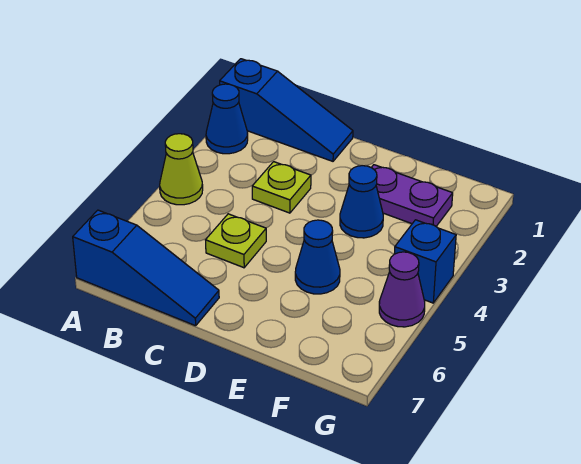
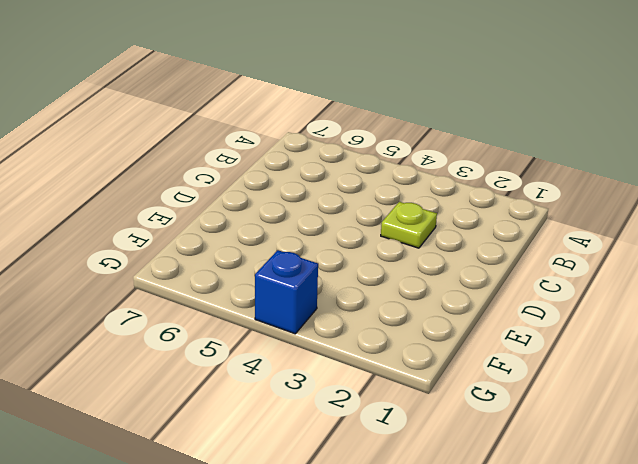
none -> blue 1x3 slope [220,59,353,161]
none -> blue 1x1 cone [206,84,248,154]

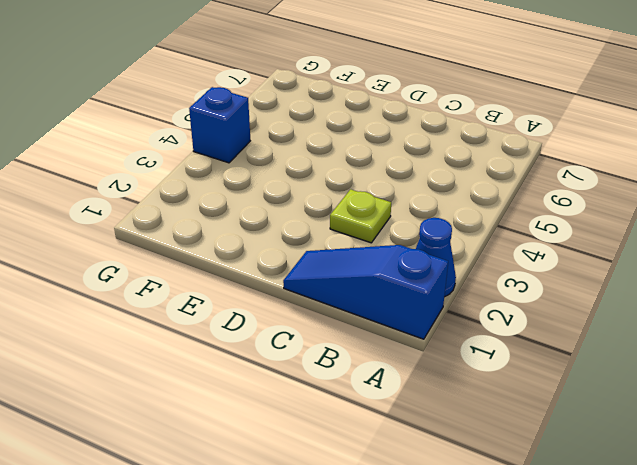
none -> lime 1x1 cone [160,134,203,205]
none -> blue 1x3 slope [73,210,219,326]

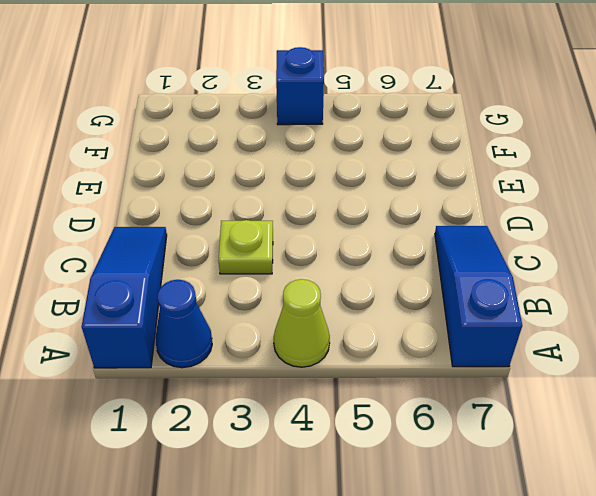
none -> lime 1x1 plate [206,214,266,268]
none -> purple 1x2 plate [371,165,453,226]

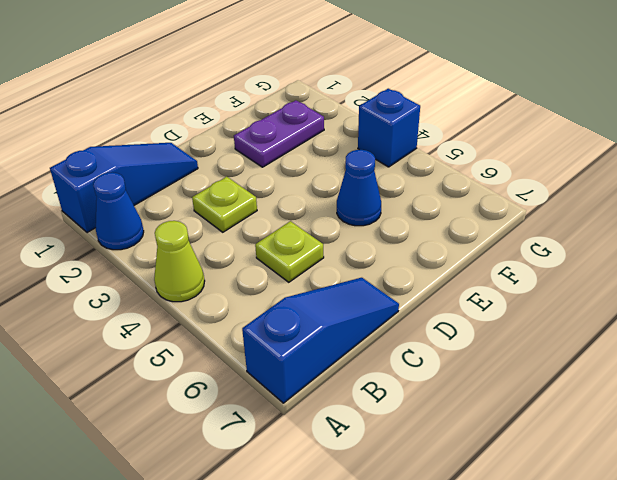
none -> blue 1x1 cone [340,166,383,238]
none -> purple 1x1 cone [379,252,425,327]

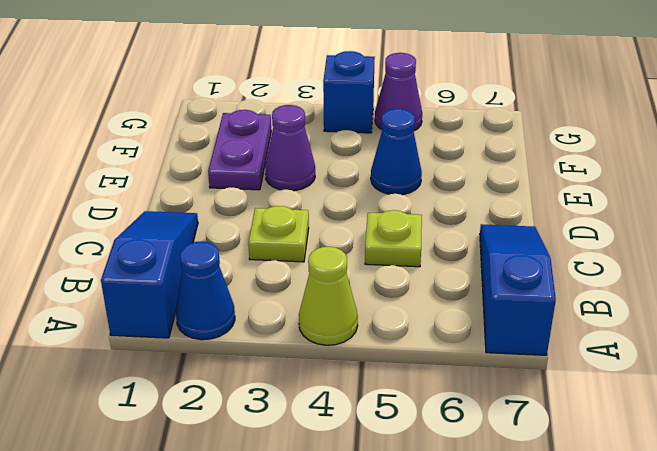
purple 1x1 cone [265,105,315,191] -> blue 1x1 cone [340,166,383,238]

